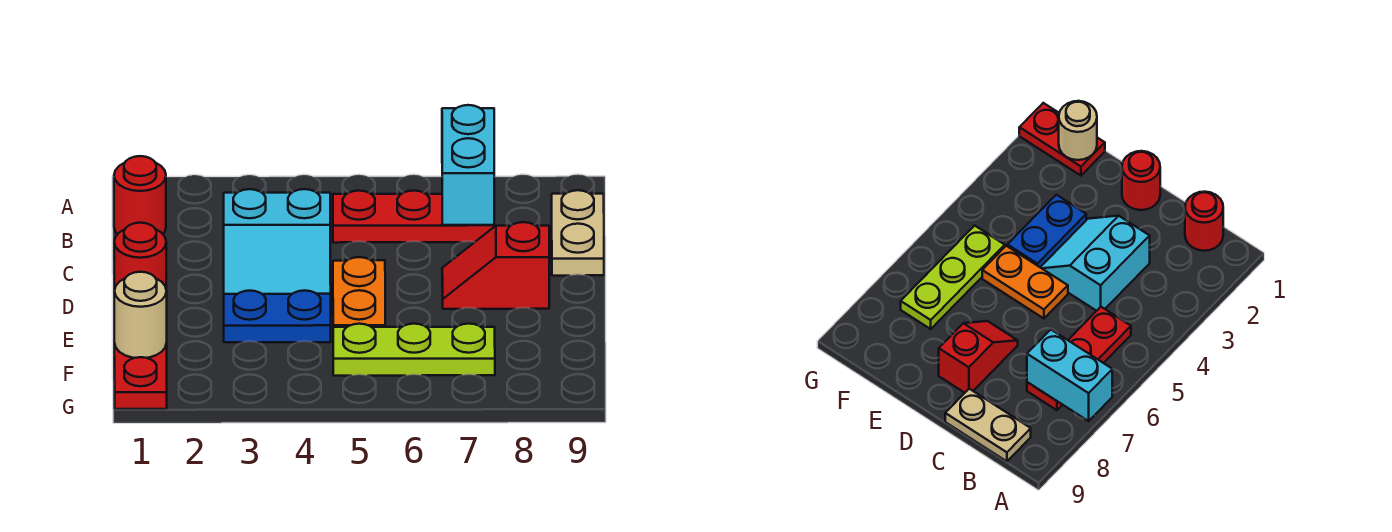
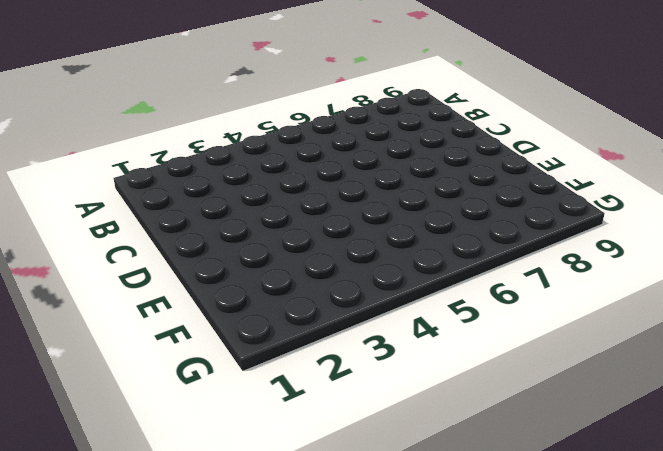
none -> red 1x1 round brick [114,156,166,234]
none -> red 1x3 plate [333,191,494,243]
none -> tan 1x2 plate [552,190,604,276]

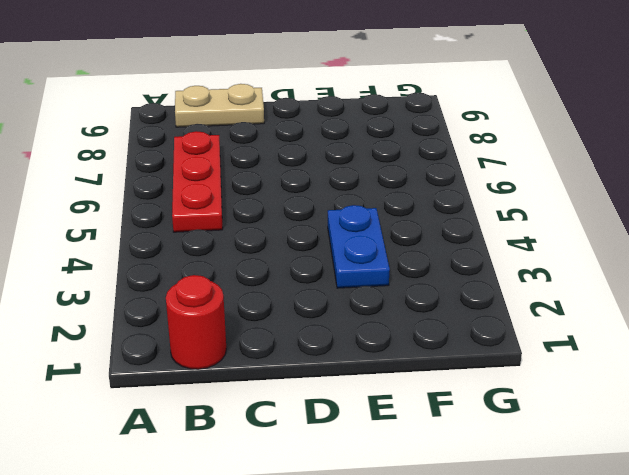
none -> cyan 2x2 slope [224,189,331,294]
none -> red 1x1 round brick [114,223,166,291]
none -> orange 1x2 plate [333,257,385,327]

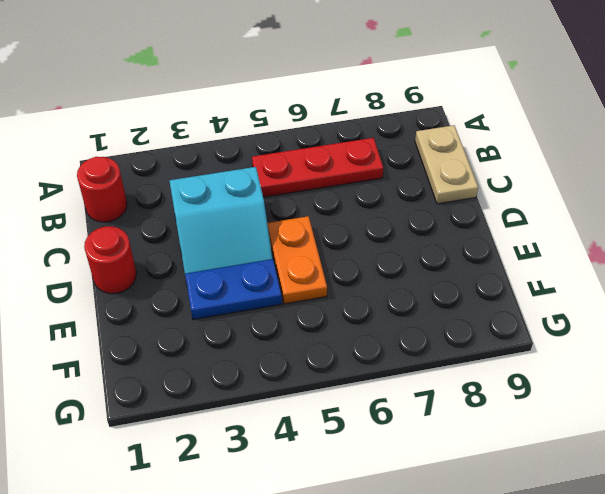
none -> red 1x2 slope [442,222,549,309]
none -> red 1x2 plate [114,343,167,409]
none -> lime 1x3 plate [333,324,495,376]

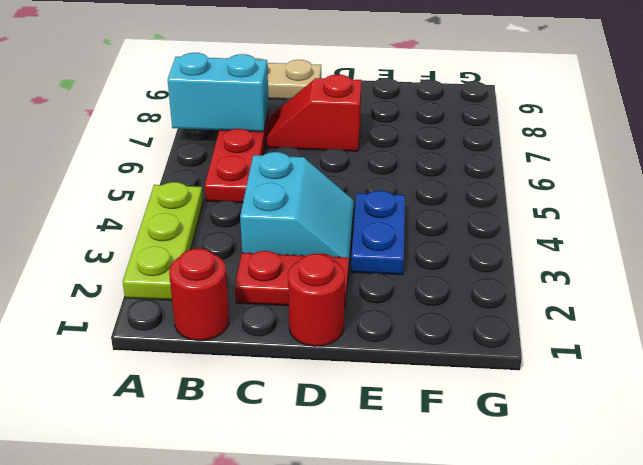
lime 1x3 plate [123,182,203,300] -> lime 1x3 plate moved to [333,324,495,376]
red 1x2 plate [235,251,349,308] -> red 1x2 plate moved to [114,343,167,409]
red 1x2 slope [266,74,361,151] -> red 1x2 slope turned to [442,222,549,309]
none -> orange 1x2 plate [333,257,385,327]
none -> tan 1x1 round brick [114,272,167,358]

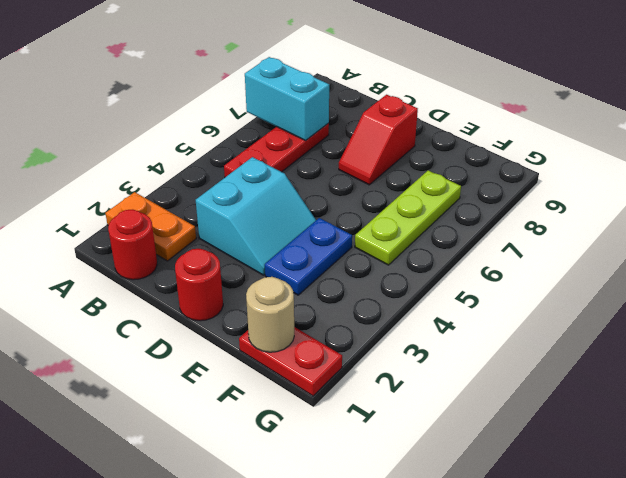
orange 1x2 plate [105,192,196,261] -> orange 1x2 plate moved to [333,257,385,327]
none -> tan 1x2 plate [552,190,604,276]

